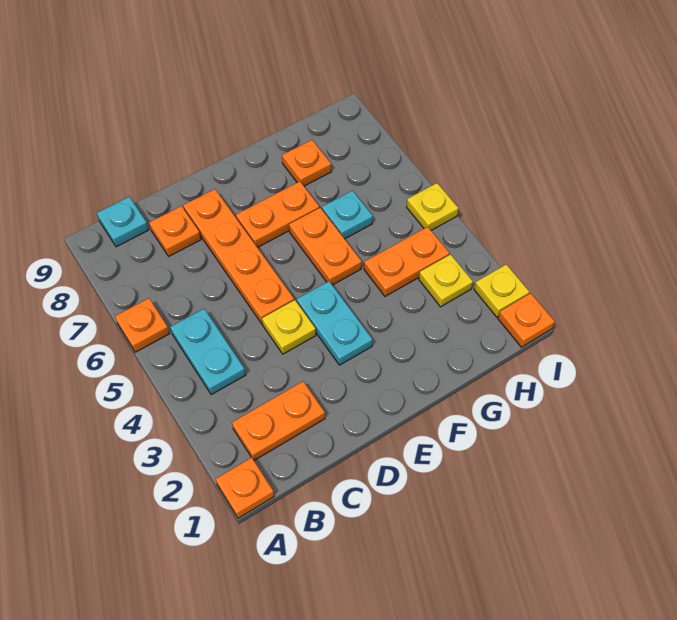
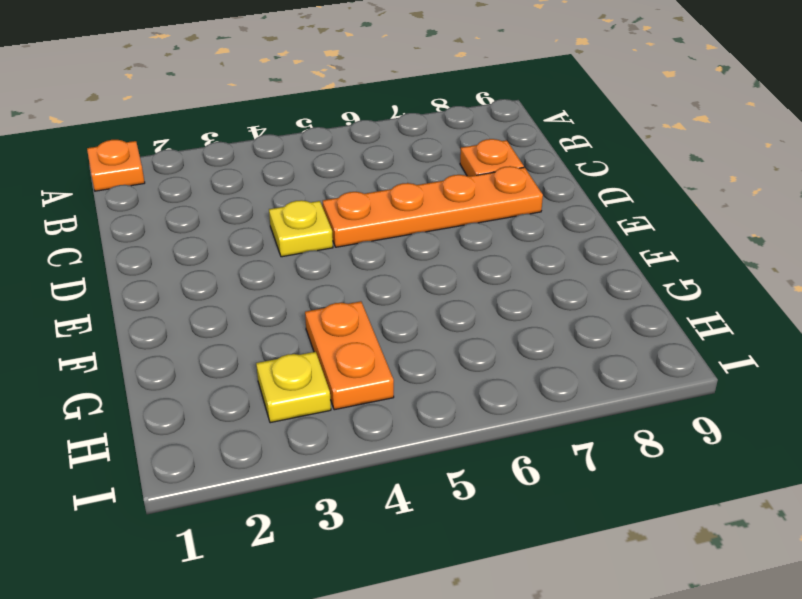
none -> orange 1x1 plate [115,298,170,352]
none -> orange 1x2 plate [232,381,325,460]
none -> cyan 1x2 plate [170,309,245,395]

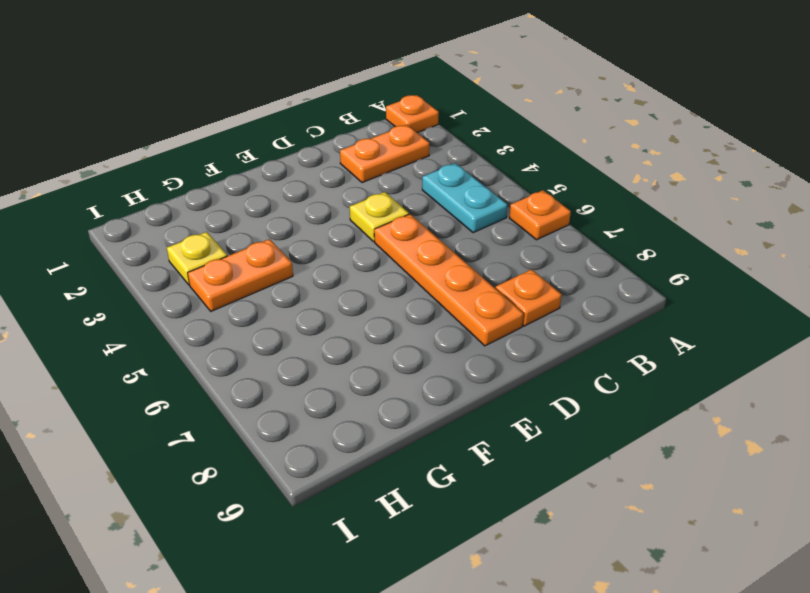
none -> cyan 1x1 plate [97,197,149,247]
none -> cyan 1x2 plate [297,281,373,365]
none -> orange 1x2 plate [236,181,319,248]

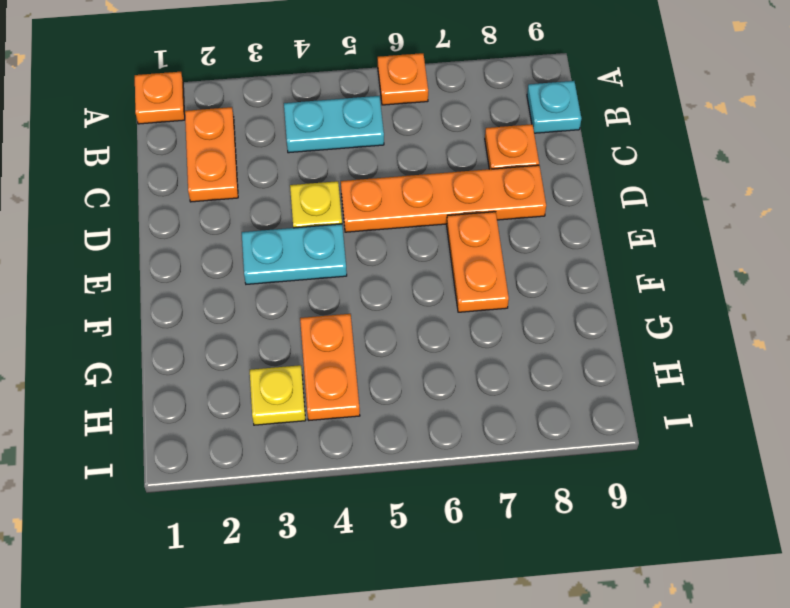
none -> orange 1x2 plate [289,208,362,285]
none -> cyan 1x1 plate [322,191,373,239]
none -> orange 1x1 plate [282,140,331,186]

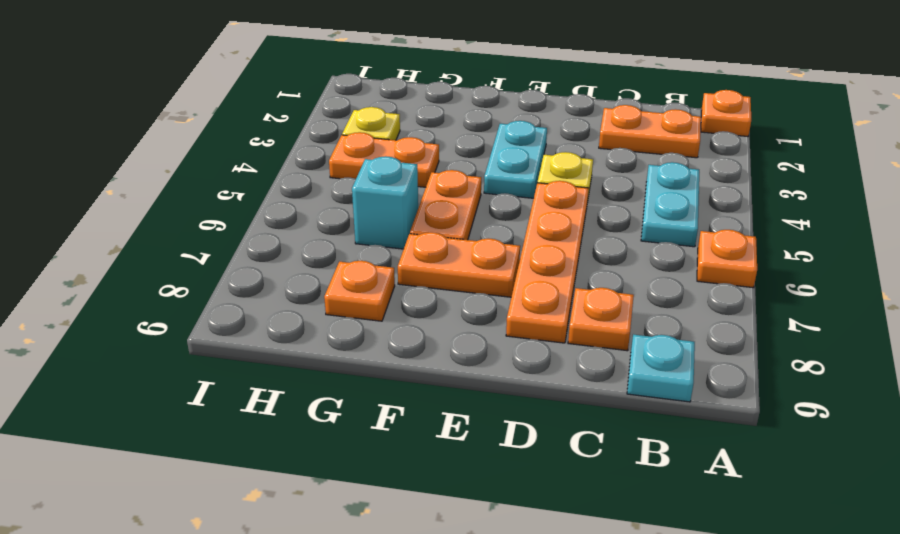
cyan 1x1 brick [352,156,418,249] -> cyan 1x1 plate [322,191,373,239]
none -> orange 1x1 plate [498,293,555,347]
none -> yellow 1x1 plate [474,264,529,317]
none -> yellow 1x1 plate [407,183,458,230]

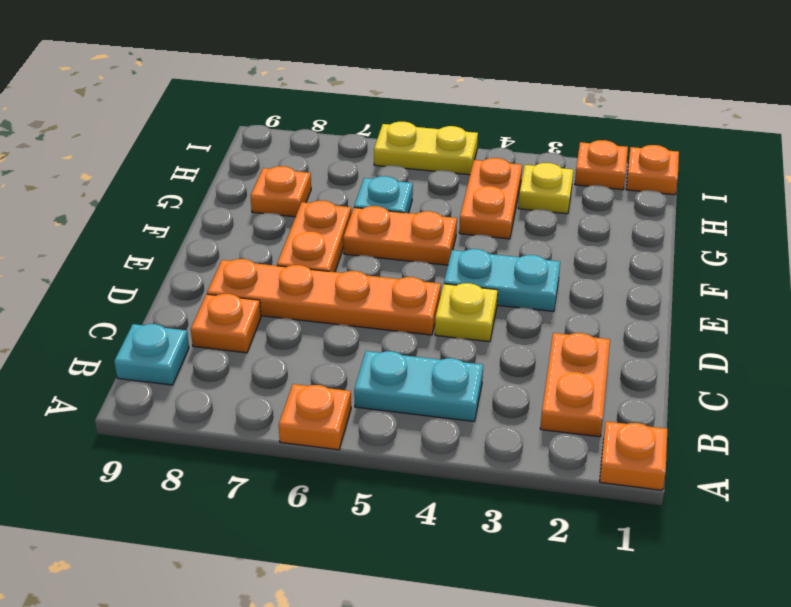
orange 1x1 plate [575,140,628,190] -> yellow 1x1 plate [474,264,529,317]
yellow 1x2 plate [374,122,478,175] -> yellow 1x1 plate [407,183,458,230]

